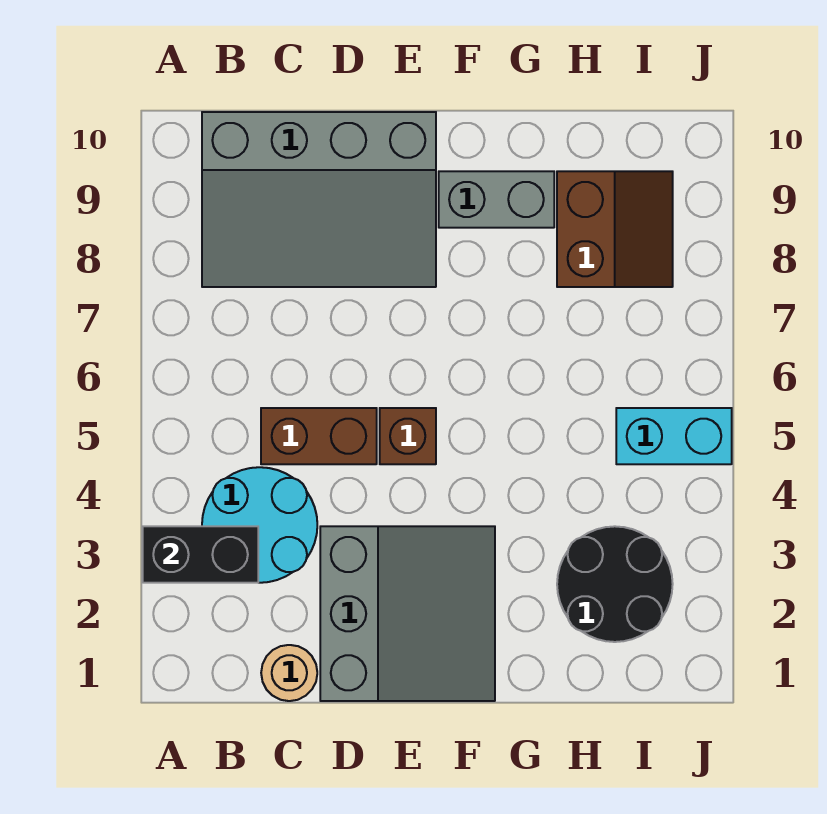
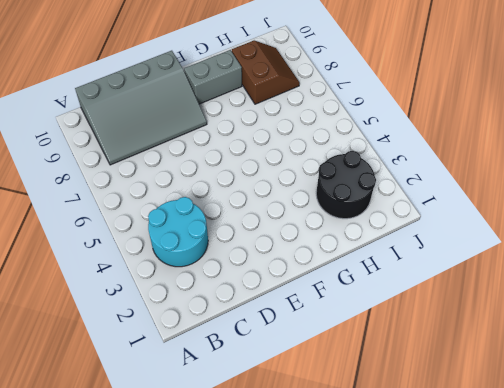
none -> tan 1x1 round brick [261,645,317,701]
none -> brown 1x2 brick [261,408,377,464]

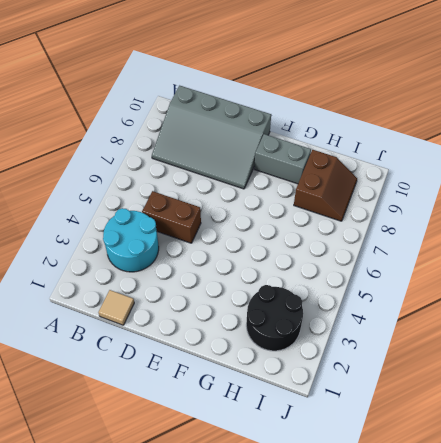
tan 1x1 tile [99,290,134,325] -> tan 1x1 round brick [261,645,317,701]
none -> grey 3x3 slope [320,526,495,701]
none -> brown 1x1 brick [380,408,436,464]

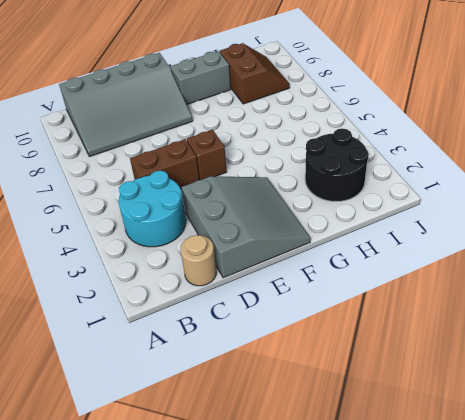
none -> cyan 1x2 brick [616,408,732,464]
none -> black 1x2 brick [143,526,258,583]

